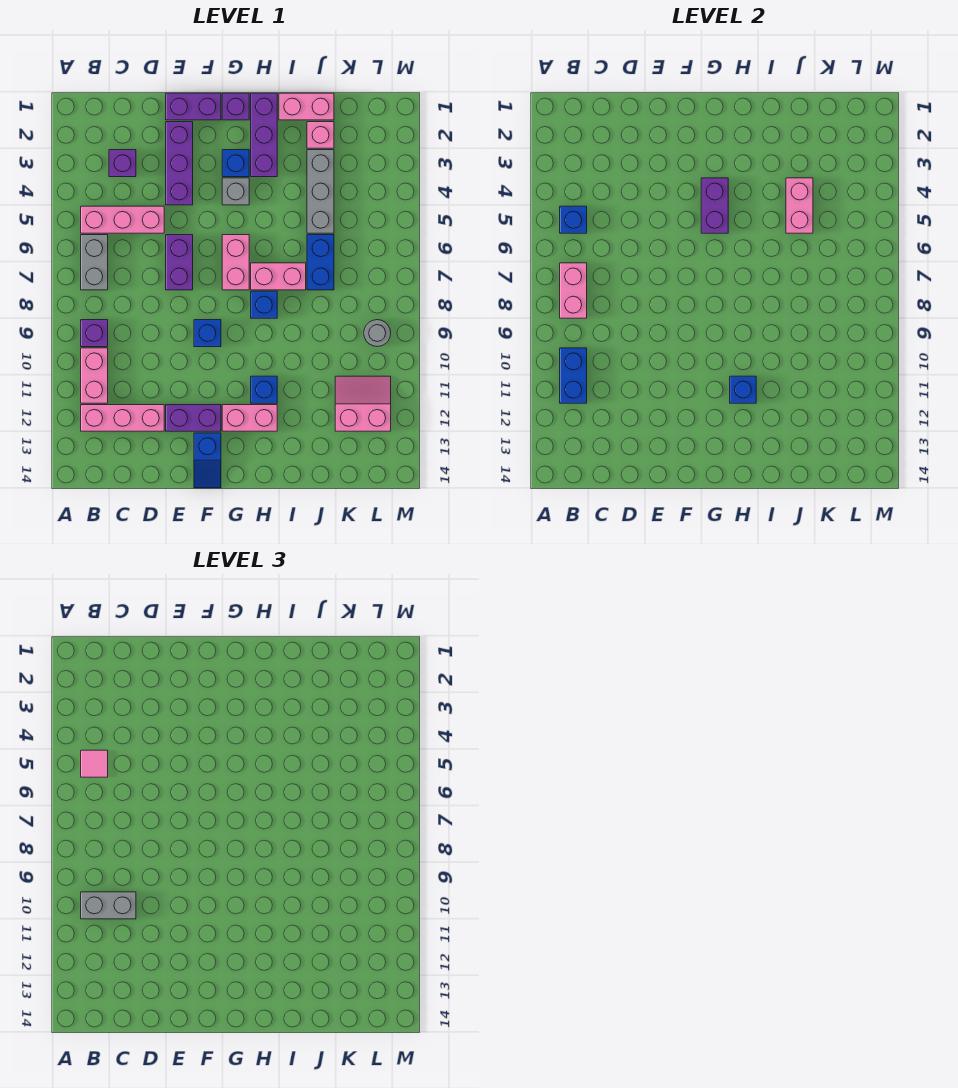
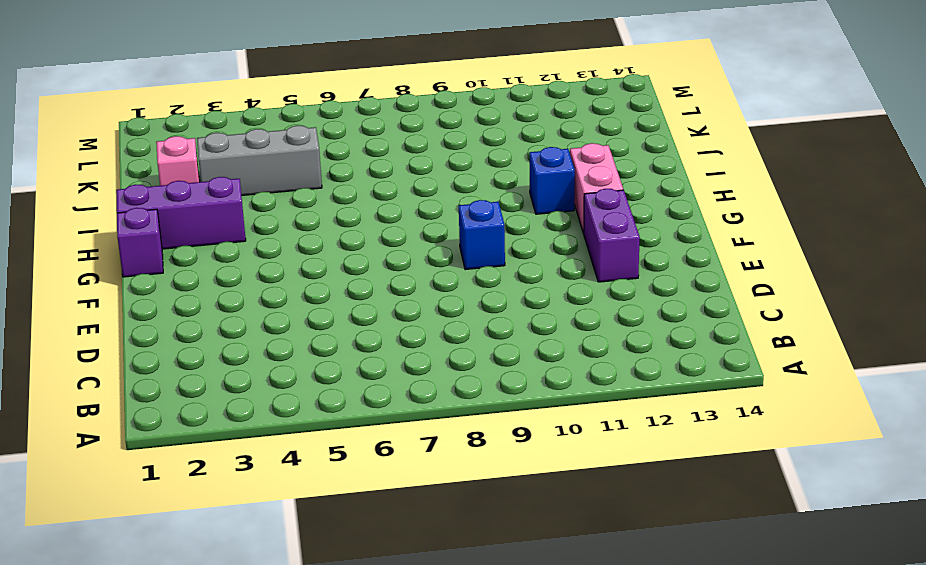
none -> pink 1x3 brick [81,206,164,233]
none -> grey 1x2 brick [81,235,108,290]
none -> purple 1x1 brick [81,320,108,347]
none -> pink 1x2 brick [81,348,108,403]

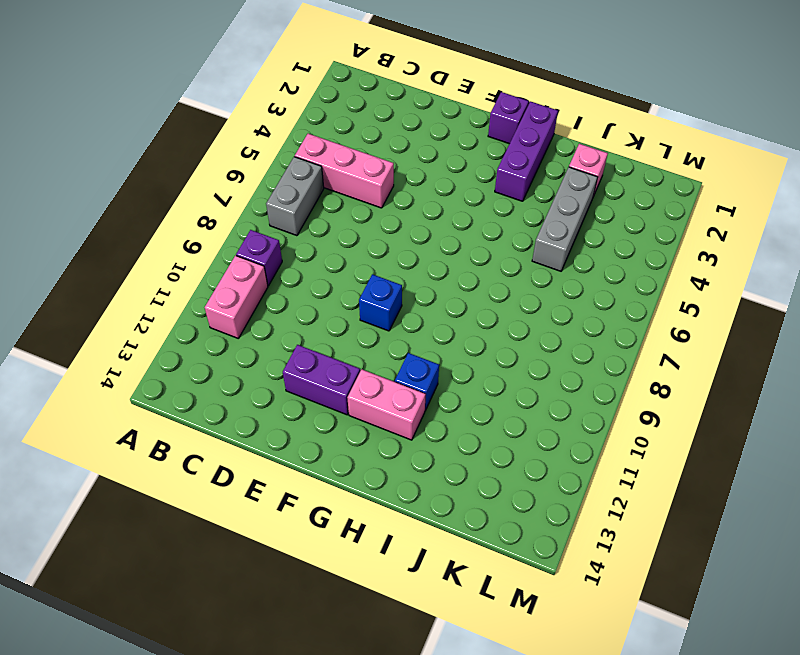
none -> pink 1x3 brick [81,405,164,431]
none -> purple 1x1 brick [109,150,136,177]
none -> purple 1x2 brick [166,93,221,120]
none -> purple 1x3 brick [166,122,193,205]

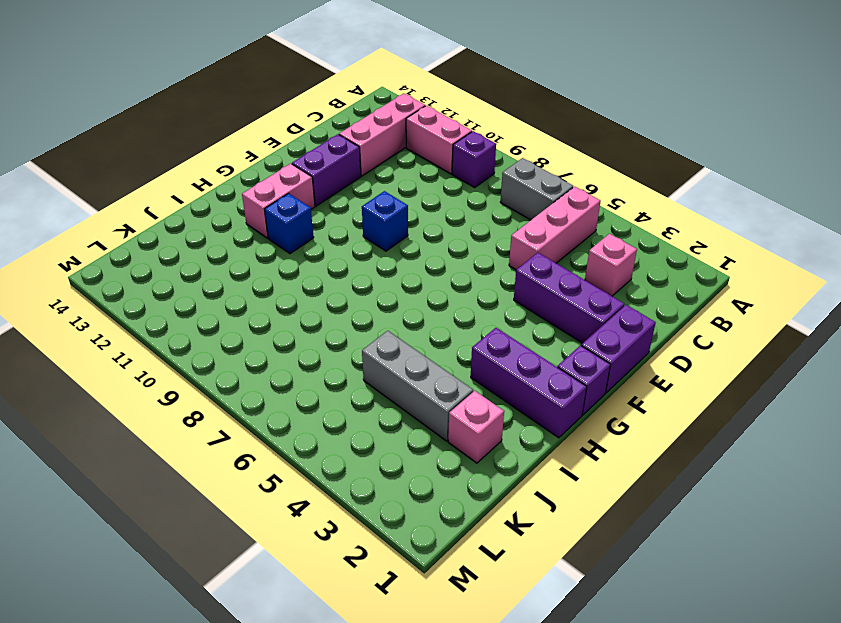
pink 1x1 brick [585,234,637,296] -> purple 1x1 brick [109,150,136,177]
none -> purple 1x2 brick [166,235,193,290]
none -> blue 1x2 slope [194,433,221,488]
none -> blue 1x1 brick [222,150,249,177]
none -> grey 1x1 brick [222,178,249,205]

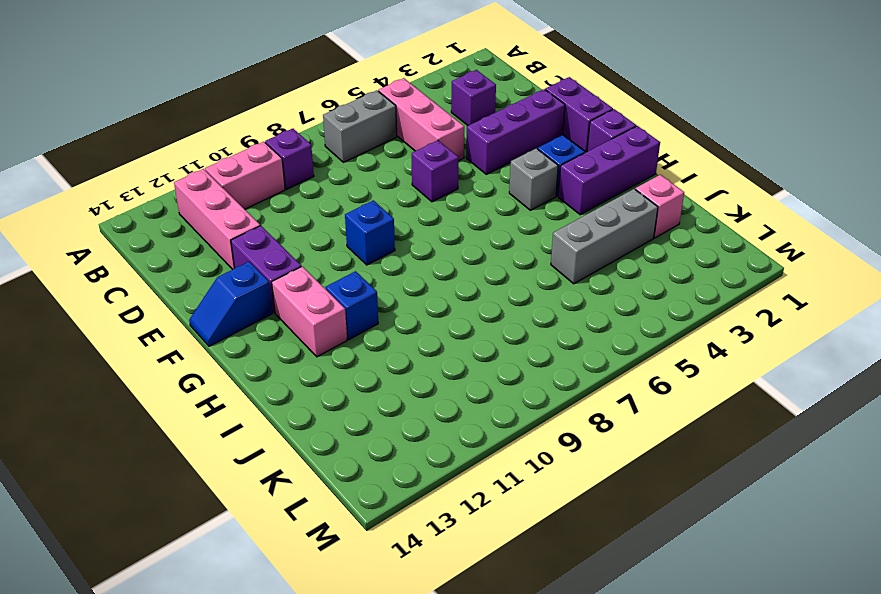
purple 1x1 brick [412,141,459,202] -> purple 1x2 brick [166,235,193,290]
none -> pink 1x2 brick [222,235,249,290]
none -> pink 1x2 brick [251,263,306,290]
none -> blue 1x1 brick [251,291,277,318]
none -> pink 1x2 brick [279,93,334,120]

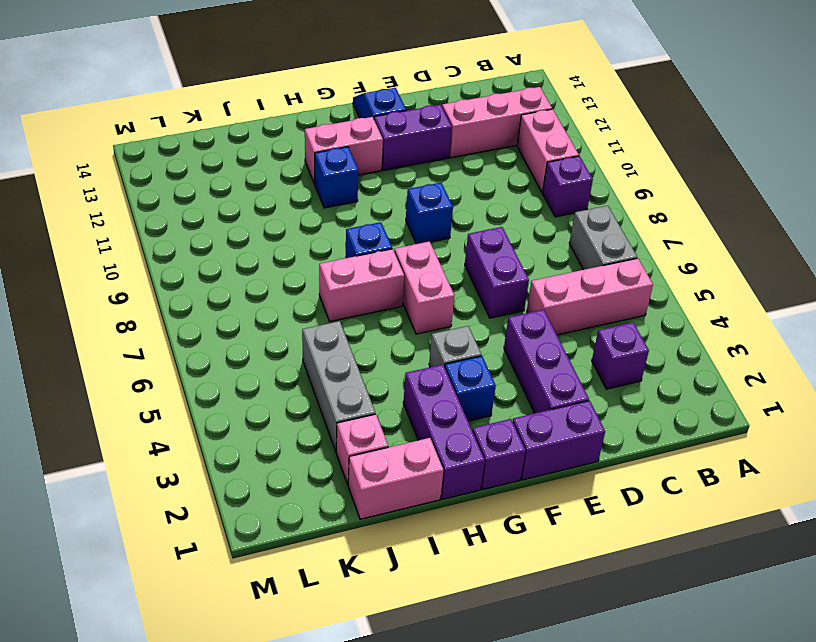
none -> blue 1x2 brick [307,235,334,290]
none -> pink 2x2 slope [335,376,391,431]
none -> grey 1x1 round brick [364,320,391,347]
none -> blue 1x1 brick [560,206,587,233]

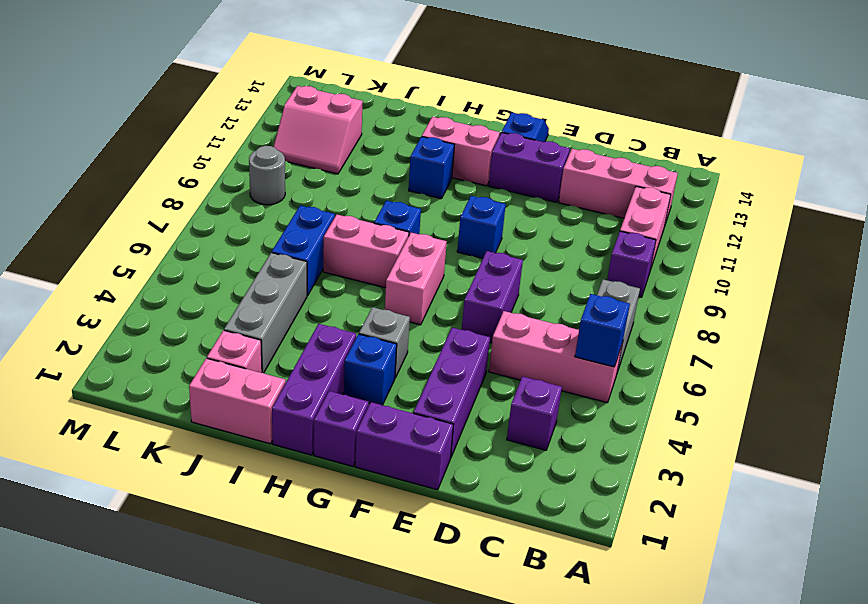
none -> pink 1x2 brick [560,263,587,318]
none -> blue 1x2 brick [560,348,587,403]
none -> purple 1x2 brick [701,178,728,233]
none -> blue 1x1 brick [730,376,756,403]

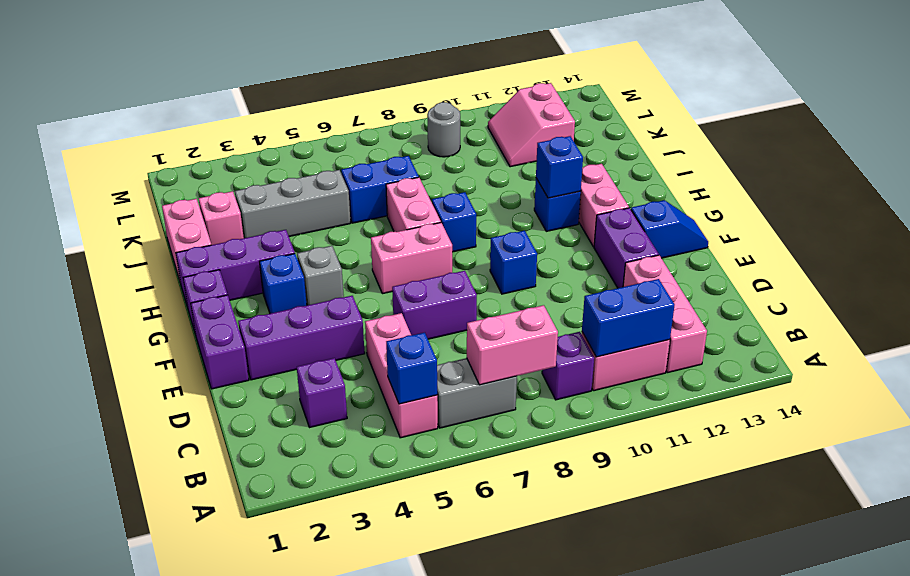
none -> purple 1x2 brick [701,178,728,233]
none -> pink 1x2 brick [786,178,813,233]
none -> pink 1x1 tile [81,750,108,777]
none -> grey 1x2 brick [81,892,136,919]

